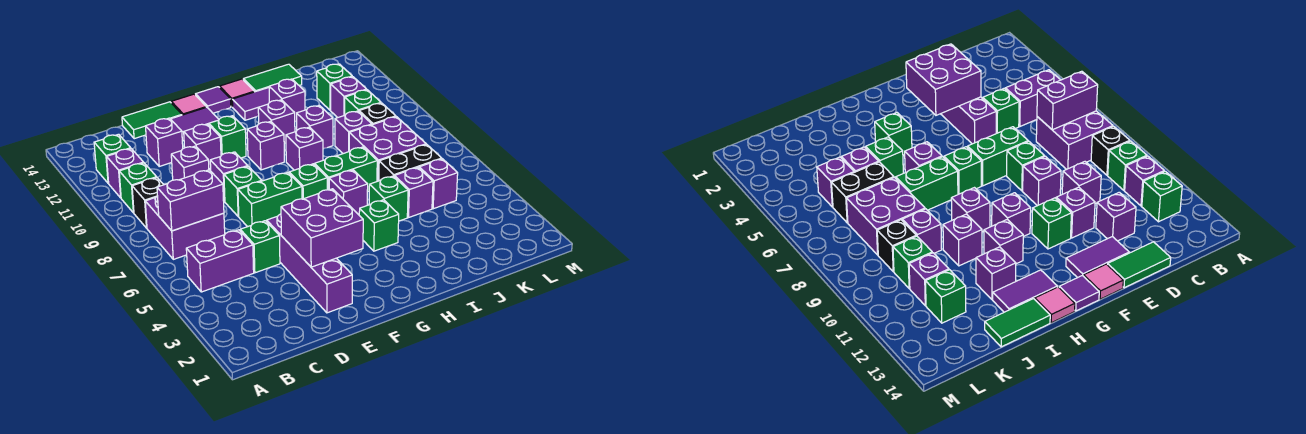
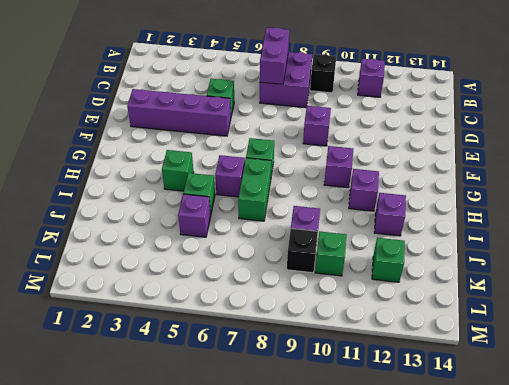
none -> purple 1x2 brick [186,230,254,292]
none -> green 1x1 brick [119,163,157,213]
none -> green 1x1 brick [94,134,131,183]
none -> purple 1x1 brick [171,146,209,180]

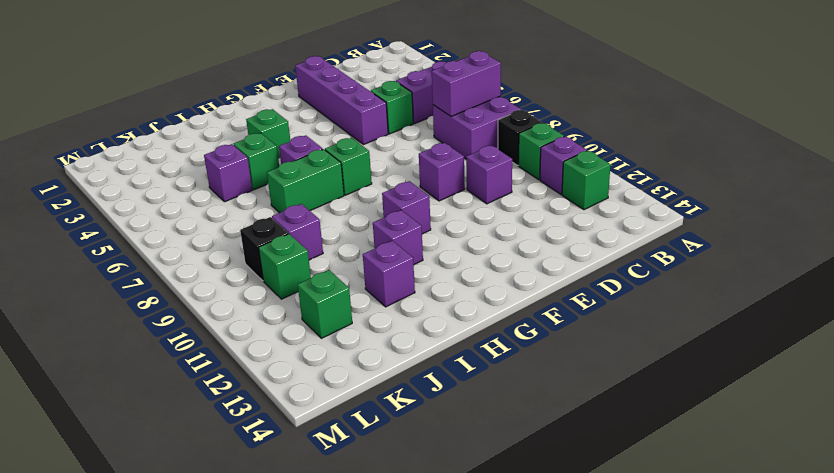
none -> purple 1x1 brick [146,118,183,166]
none -> green 1x2 tile [122,102,182,139]
none -> green 1x2 brick [238,173,302,227]
none -> green 1x1 brick [224,166,262,217]

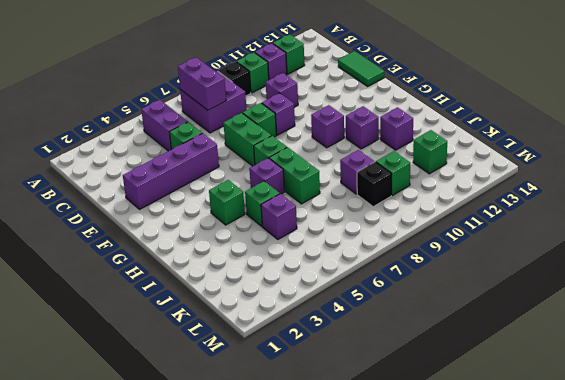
none -> purple 1x1 brick [146,118,183,166]
none -> purple 1x1 brick [184,124,221,169]
none -> purple 1x2 tile [171,107,219,141]
none -> green 1x1 brick [209,116,246,158]

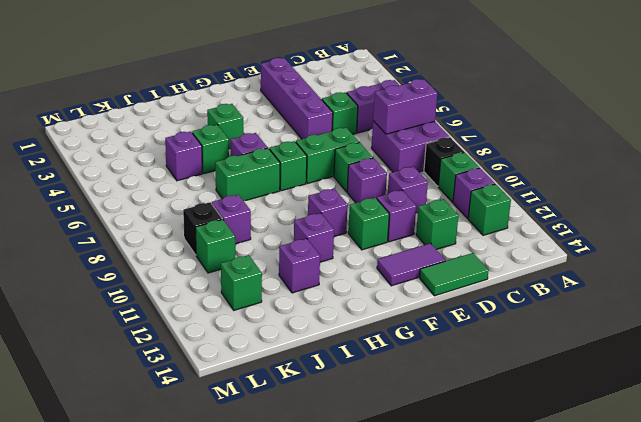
green 1x1 brick [416,199,458,250] -> purple 1x1 brick [146,118,183,166]
none -> pink 1x1 tile [171,94,206,115]
none -> purple 1x1 tile [196,87,231,113]
none -> purple 1x1 brick [286,127,323,170]
none -> purple 1x2 tile [232,88,269,120]

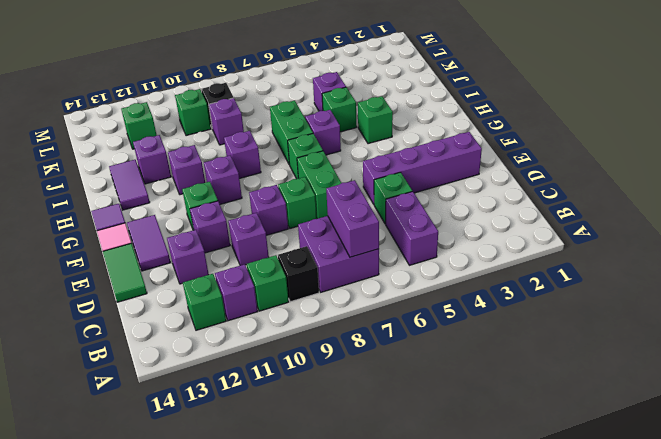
none -> pink 1x1 tile [220,79,255,107]
none -> purple 1x1 brick [297,105,333,149]
none -> green 1x2 tile [243,64,302,92]
none -> black 1x2 brick [379,145,442,181]

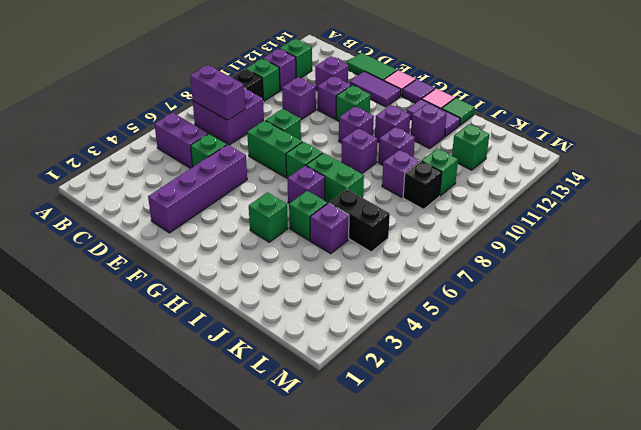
green 1x1 tile [442,98,475,125] -> green 1x2 tile [243,64,302,92]
none -> purple 1x1 brick [210,152,248,202]
none -> purple 2x2 brick [349,117,426,181]
none -> purple 1x1 brick [419,159,458,209]
none -> purple 1x1 brick [331,77,367,118]

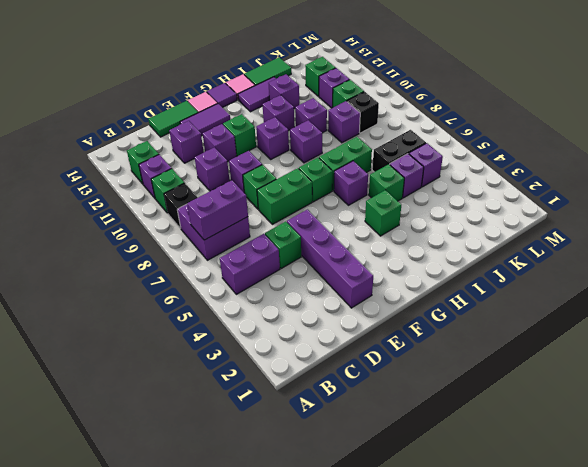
none -> purple 2x2 brick [349,117,426,181]
none -> purple 2x2 brick [281,189,363,267]

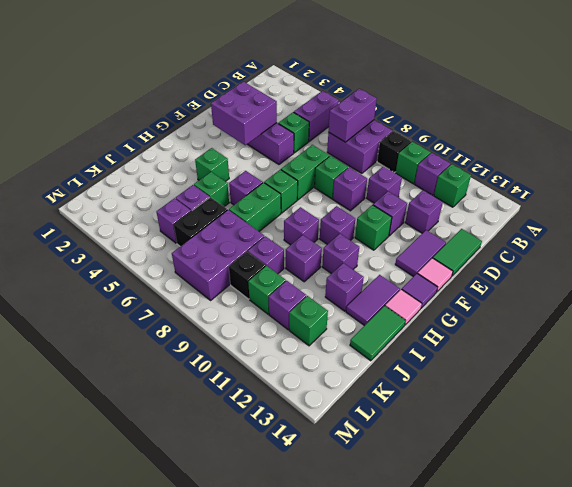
purple 2x3 brick [172,210,264,300] -> purple 2x2 brick [349,117,426,181]

